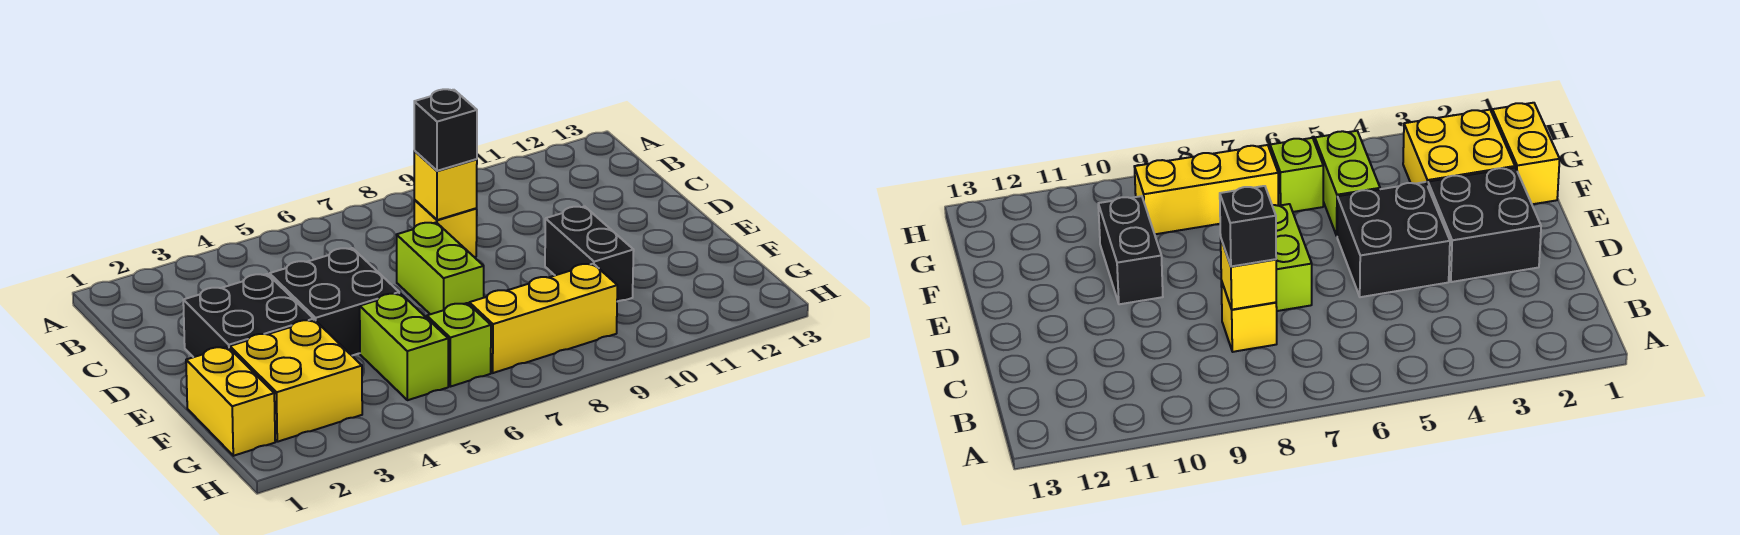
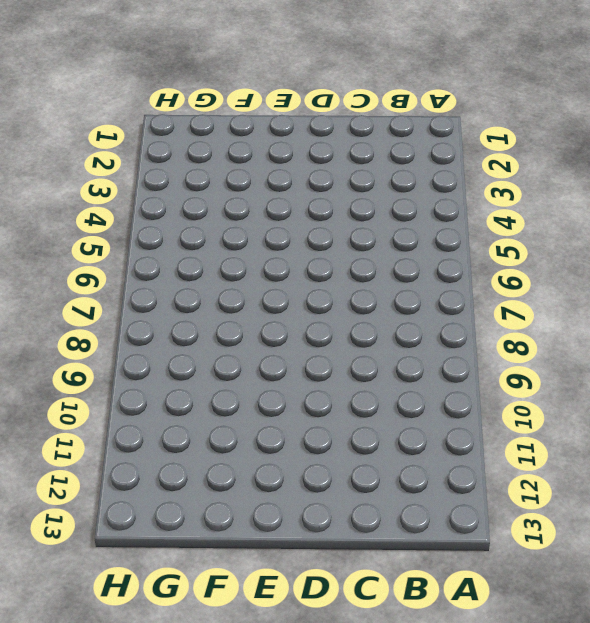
none -> yellow 1x1 brick [414,200,477,257]
none -> black 2x2 brick [183,274,314,357]
none -> black 2x2 brick [269,248,399,355]

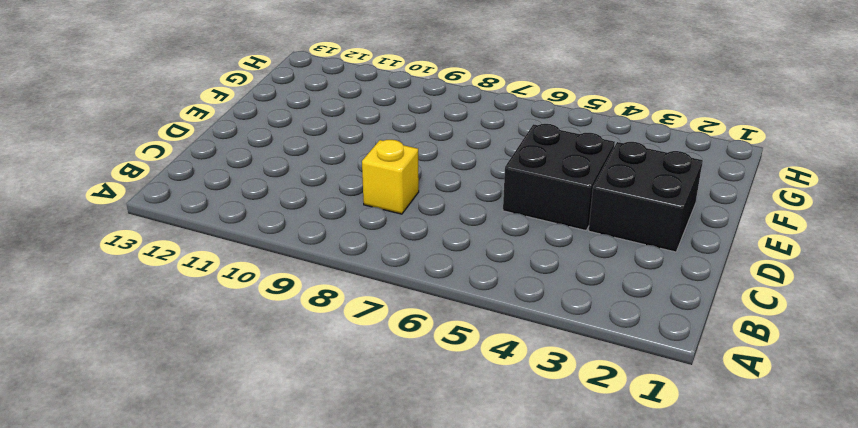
none -> lime 1x2 brick [397,222,484,314]
none -> black 1x2 brick [545,206,634,302]
none -> yellow 1x2 brick [186,347,275,456]

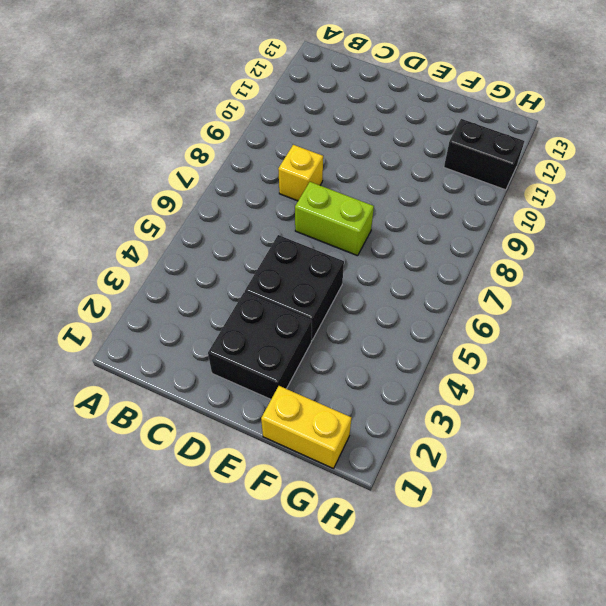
black 1x2 brick [444,119,524,190] -> black 1x2 brick moved to [545,206,634,302]
none -> yellow 2x2 brick [230,320,362,442]
none -> lime 1x2 brick [360,293,448,400]
none -> lime 1x1 brick [427,303,491,387]

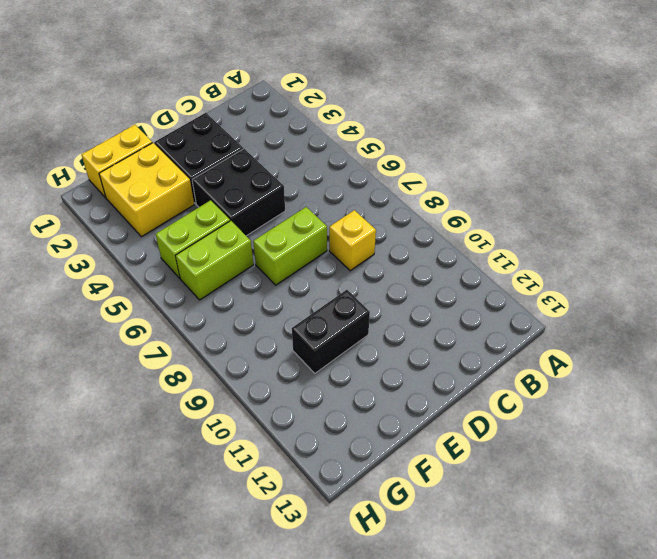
lime 1x2 brick [176,221,253,300] -> lime 1x1 brick [427,303,491,387]
none -> yellow 1x3 brick [469,264,617,373]
none -> yellow 1x1 brick [414,151,477,220]
none -> black 1x1 brick [414,89,477,171]

